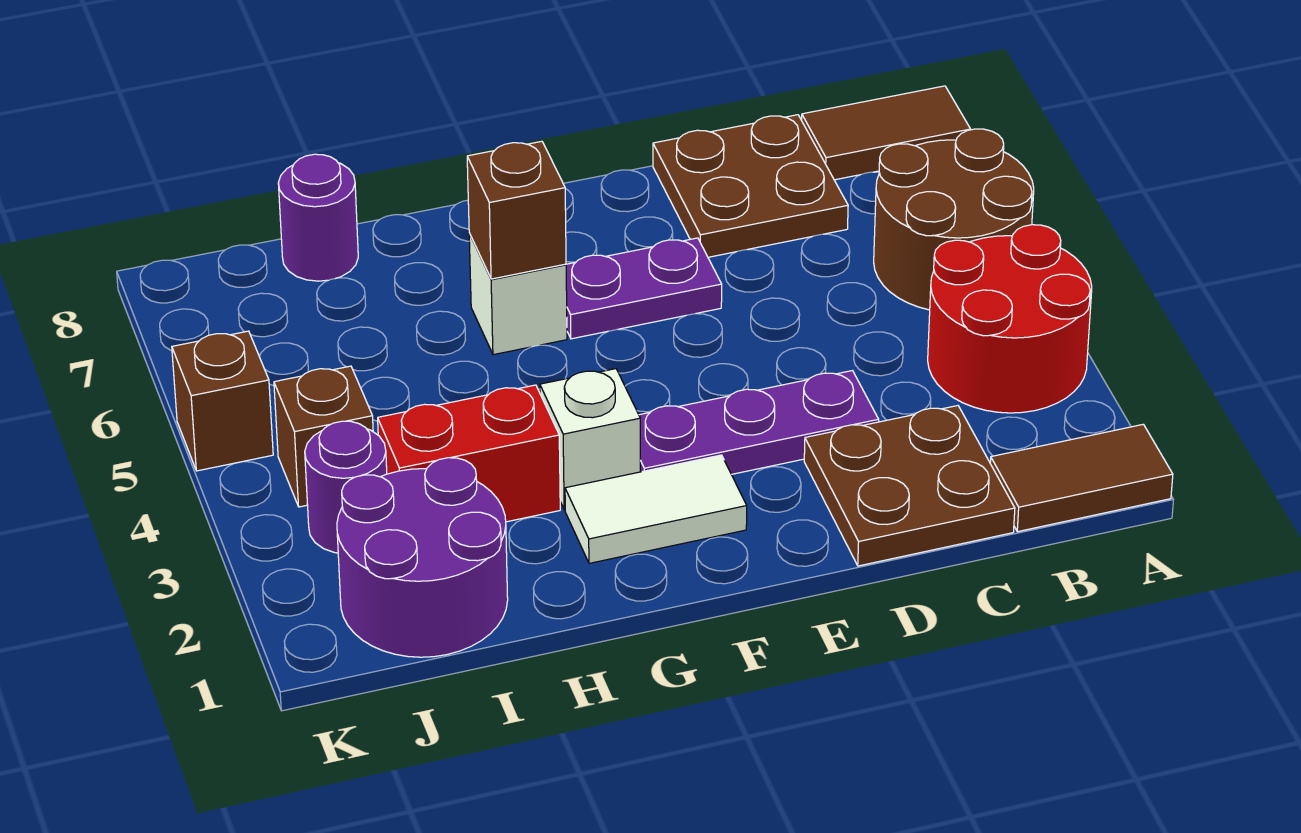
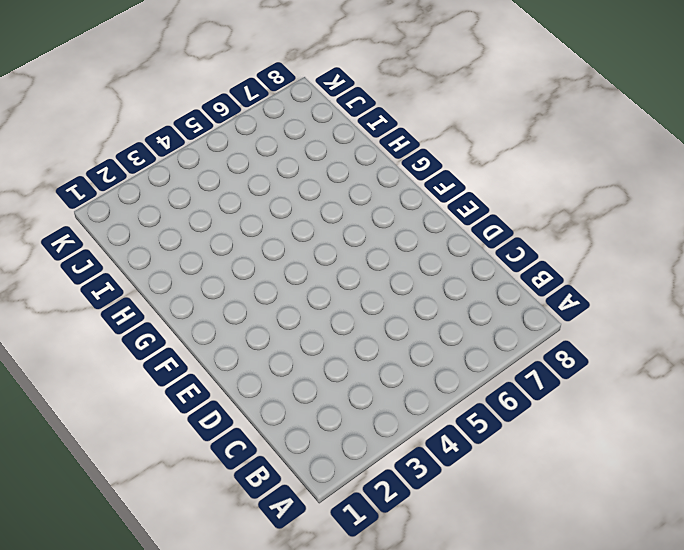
none -> brown 1x2 tile [990,424,1173,532]
none -> red 2x2 round brick [928,225,1092,413]
none -> brown 2x2 round brick [874,129,1034,310]

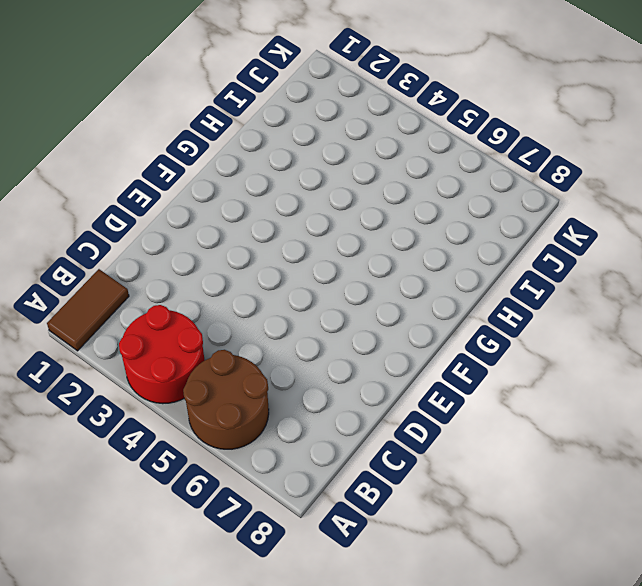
none -> brown 1x2 tile [802,86,971,180]
none -> brown 2x2 plate [804,406,1015,566]
none -> brown 2x2 plate [653,115,848,257]

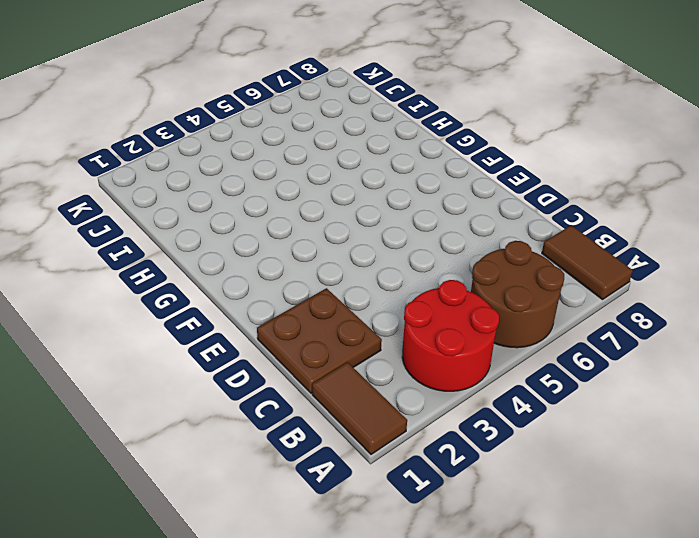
none -> brown 2x2 plate [653,115,848,257]
none -> purple 1x3 plate [639,371,879,474]
none -> purple 1x2 plate [566,238,722,339]

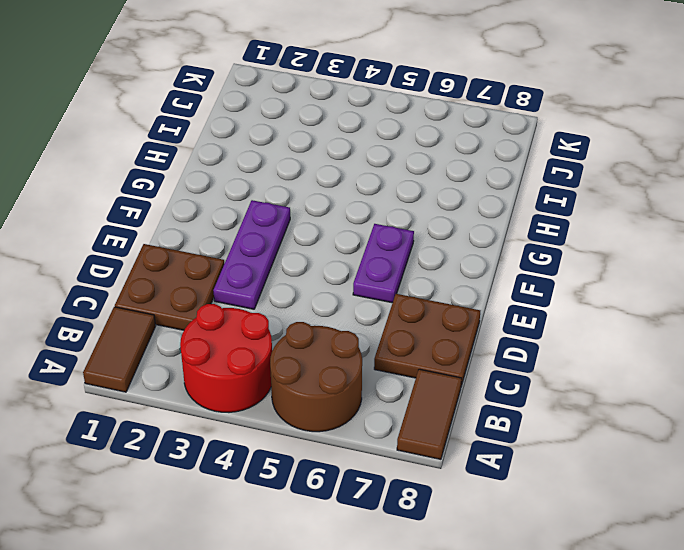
none -> white 1x2 tile [565,455,747,563]
none -> white 1x1 brick [540,369,640,510]
none -> white 1x1 brick [469,233,567,355]

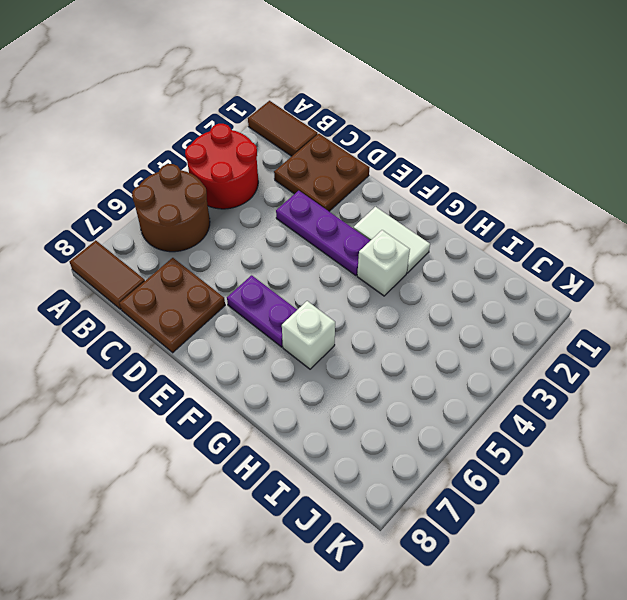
none -> red 1x2 brick [378,385,560,522]
none -> purple 2x2 round brick [337,458,508,657]
none -> purple 1x1 round brick [278,154,358,281]

